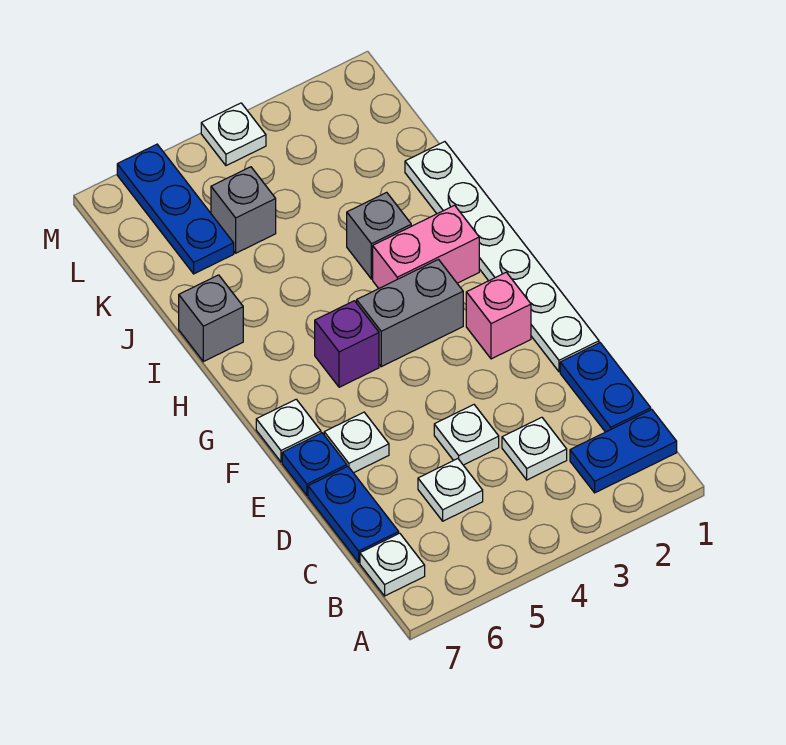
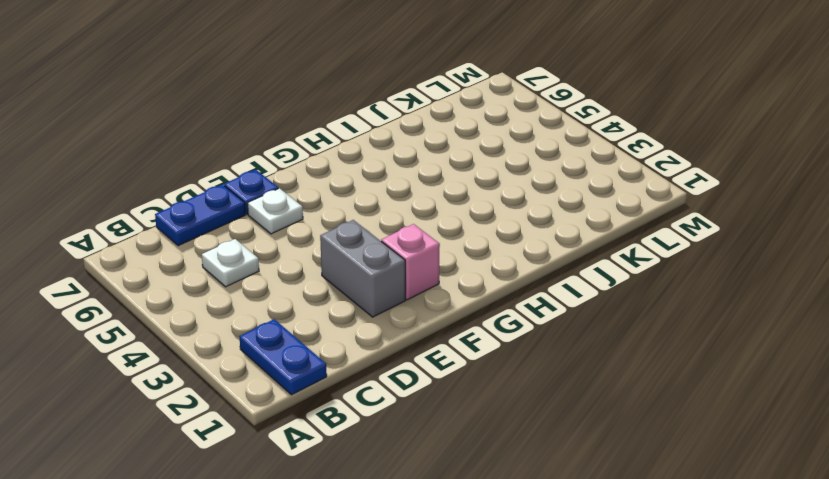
grey 1x2 brick [320,220,405,317] -> grey 1x2 brick moved to [357,260,463,367]
none -> white 1x1 plate [360,533,425,596]
none -> blue 1x2 plate [560,343,651,432]
none -> white 1x1 plate [502,417,567,480]

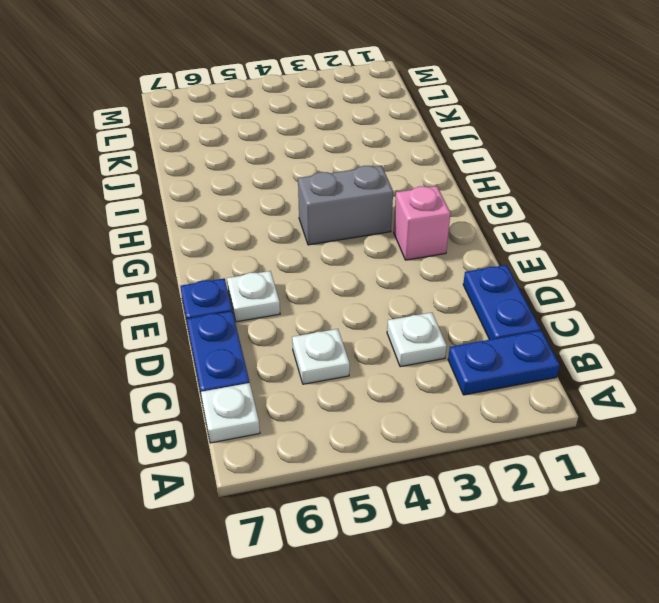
none -> white 1x1 plate [434,405,499,465]
none -> white 1x6 plate [405,142,599,372]
none -> white 1x1 plate [256,399,321,462]

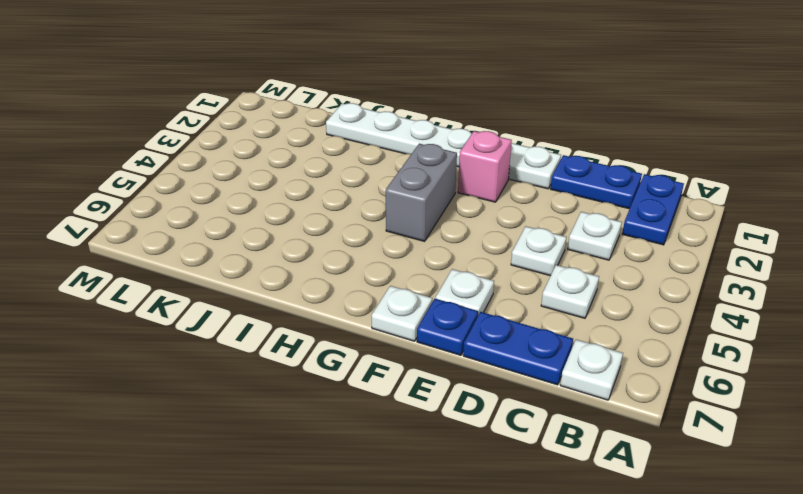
none -> purple 1x1 brick [315,301,379,387]
none -> pink 1x2 brick [373,205,479,288]
none -> grey 1x1 brick [347,192,411,279]

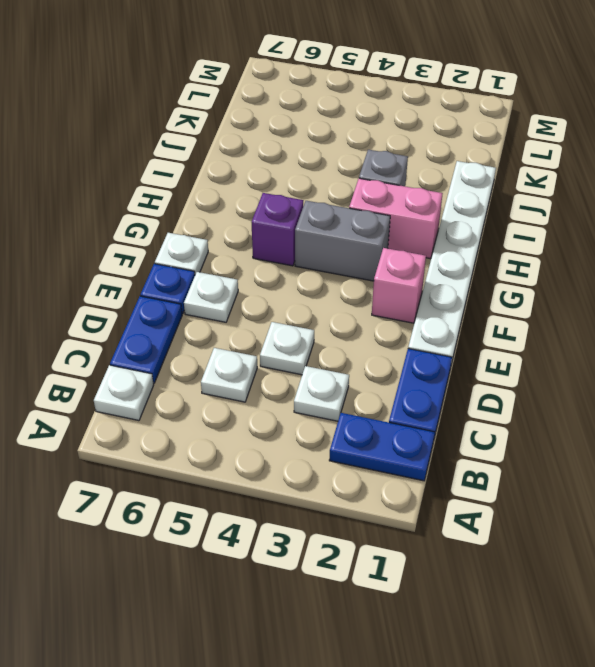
none -> grey 1x1 brick [179,275,243,362]
none -> grey 1x1 brick [211,167,276,253]
none -> blue 1x3 plate [117,144,234,274]

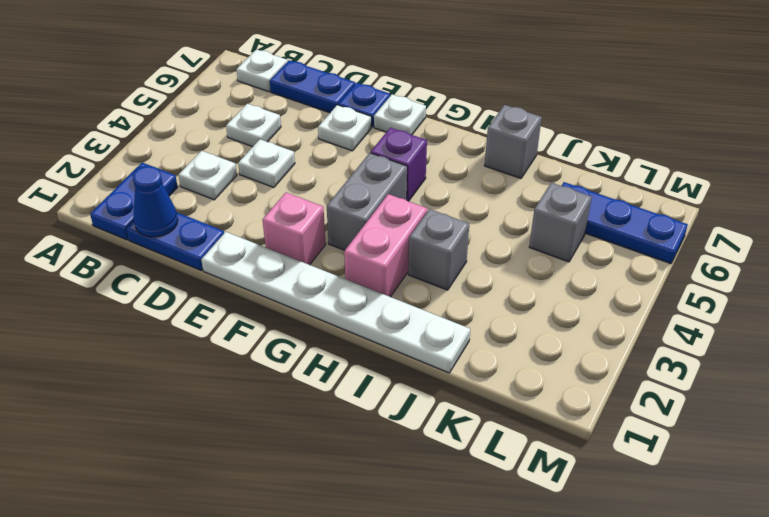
blue 1x1 cone [133,166,178,237] -> none
none -> white 1x1 plate [201,103,266,166]

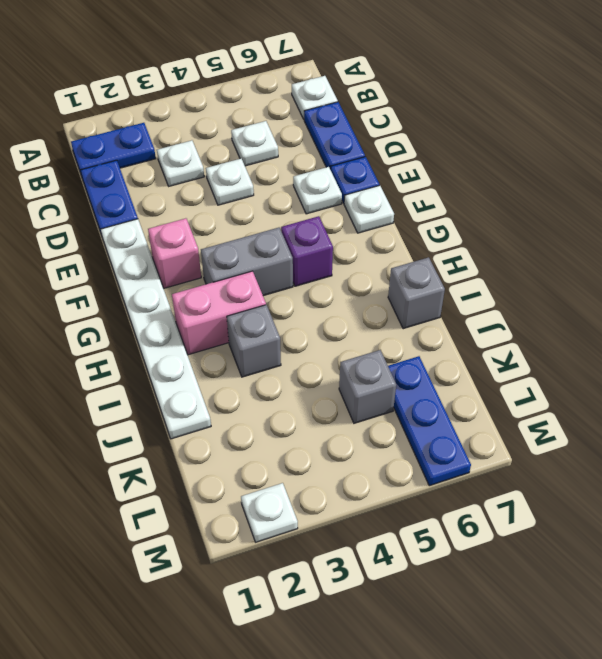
white 1x1 plate [241,483,298,542] -> white 1x1 plate moved to [201,103,266,166]

